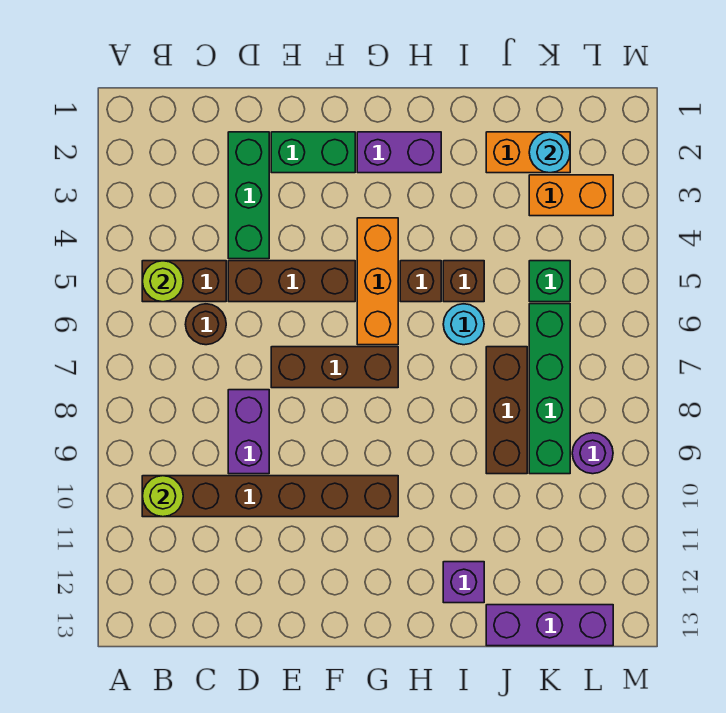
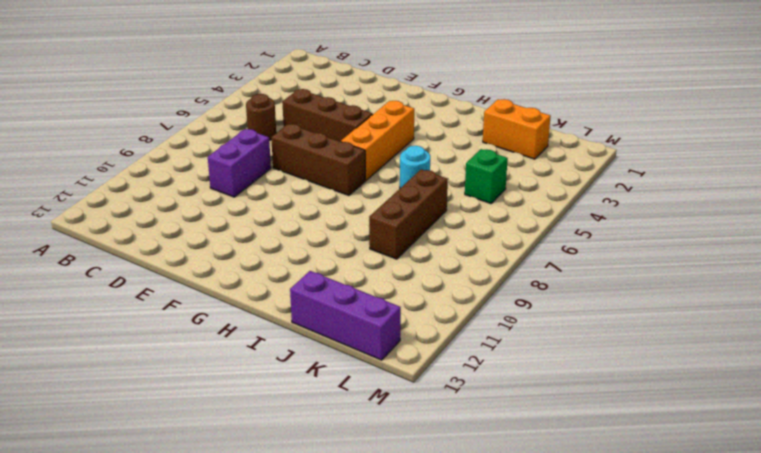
none -> brown 1x2 brick [142,261,226,302]
none -> brown 1x6 brick [142,476,398,517]
none -> green 1x3 brick [228,132,269,259]

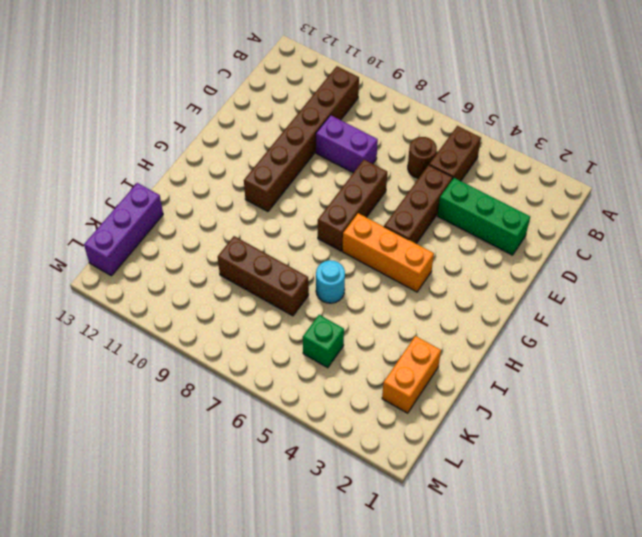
none -> green 1x2 brick [271,132,355,173]
none -> purple 1x2 brick [357,132,441,173]
none -> brown 1x1 brick [400,261,441,302]

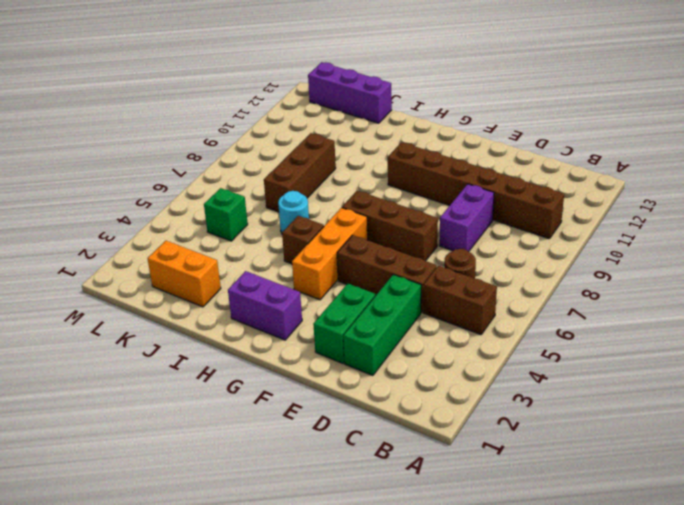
green 1x2 brick [313,284,375,363] -> green 1x2 brick turned to [271,132,355,173]
none -> brown 1x1 brick [443,261,484,302]
none -> purple 1x1 brick [443,562,484,603]
none -> orange 1x2 brick [529,175,613,216]

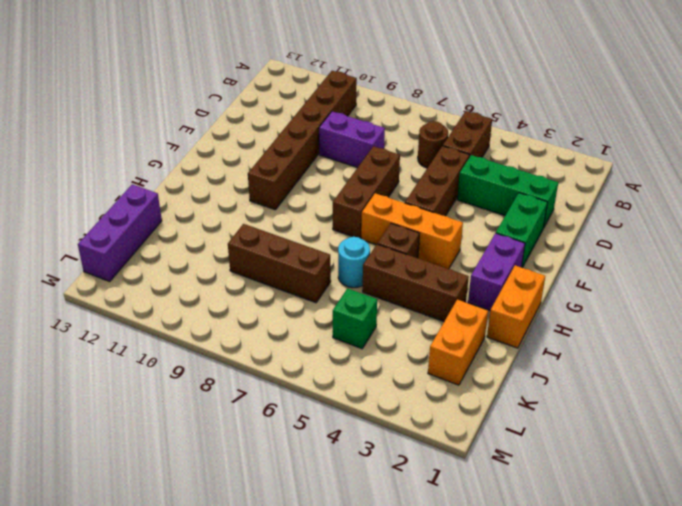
orange 1x2 brick [487,265,545,348] -> orange 1x2 brick moved to [529,175,613,216]
brown 1x3 brick [363,244,469,321] -> brown 1x1 brick [443,261,484,302]
none -> purple 1x1 brick [443,562,484,603]
none -> green 1x4 brick [529,304,570,474]
none -> purple 1x1 round brick [572,433,613,474]

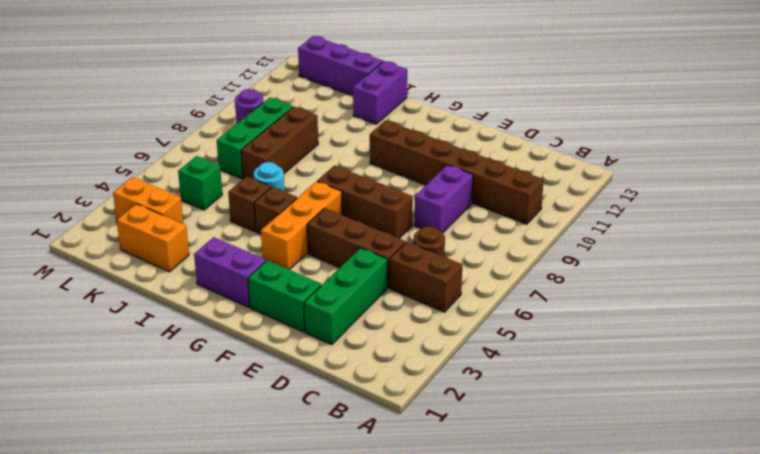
purple 1x2 brick [353,61,407,124] -> purple 1x1 brick [443,562,484,603]
green 1x3 brick [217,98,293,179] -> green 1x4 brick [529,304,570,474]
none -> lime 1x1 round brick [142,261,183,302]
none -> lime 1x1 round brick [142,476,183,517]
none -> cyan 1x1 round brick [529,132,570,173]

